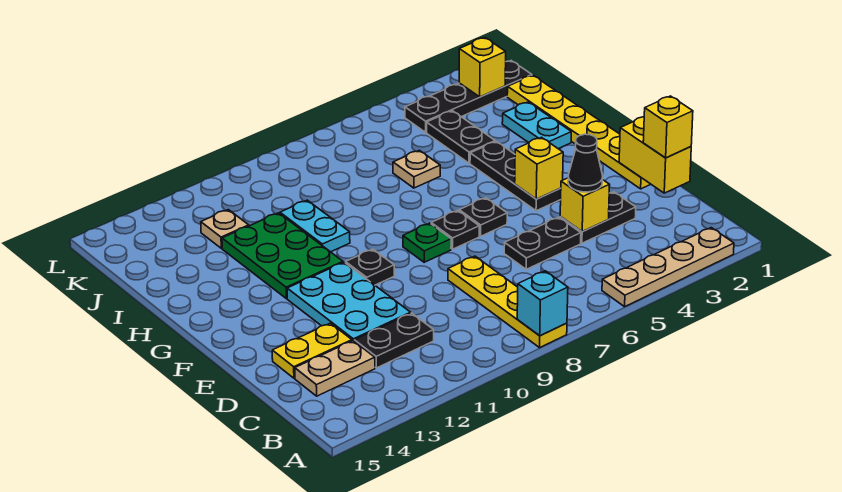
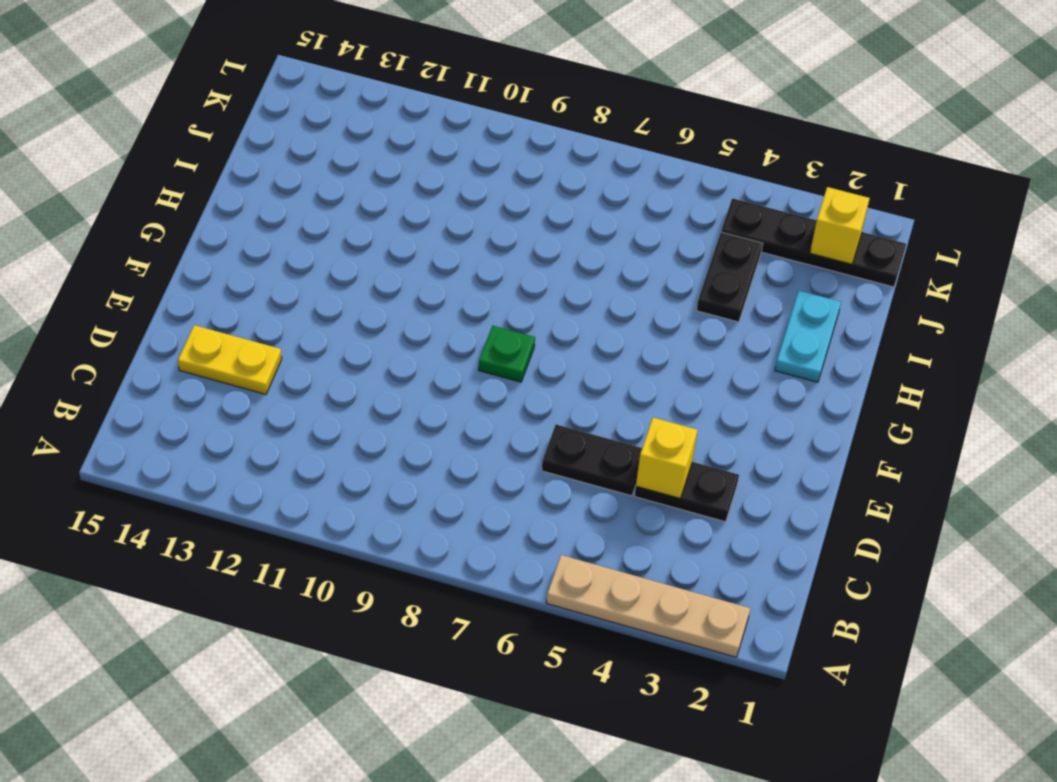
none -> yellow 1x4 plate [448,256,567,348]
none -> black 1x2 plate [354,313,434,368]
none -> tan 1x2 plate [295,341,375,396]

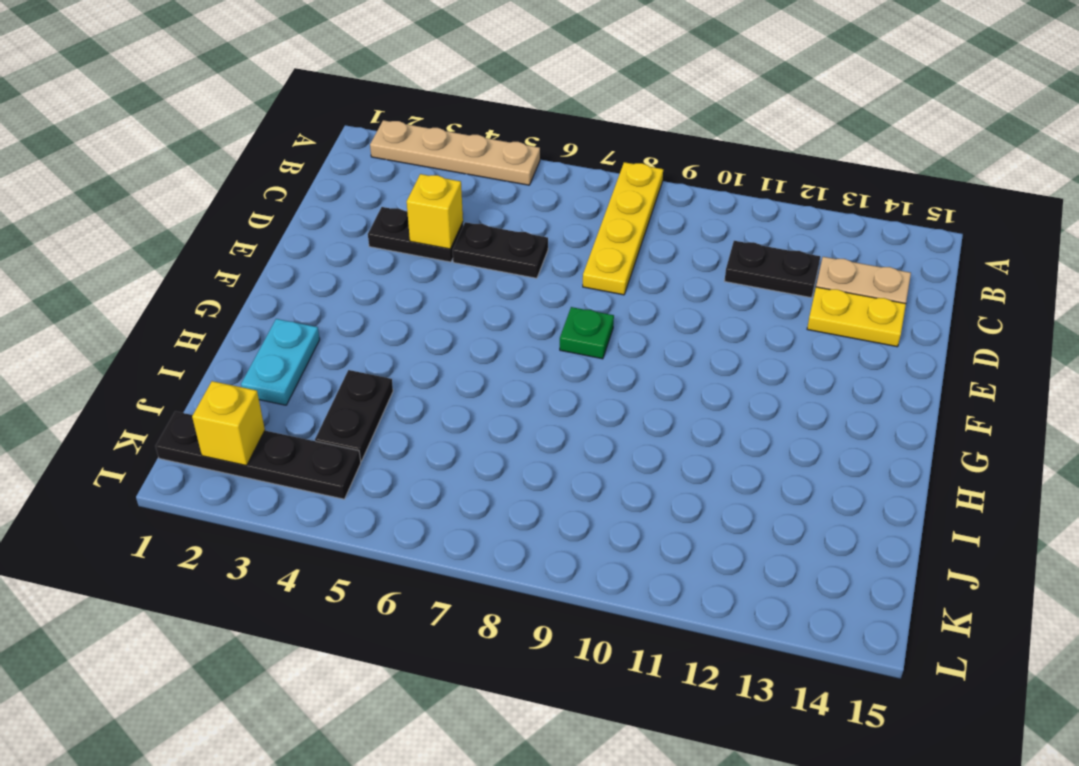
none -> cyan 2x3 plate [287,262,411,341]
none -> yellow 1x6 plate [507,75,651,189]
none -> black 1x3 plate [470,141,561,211]

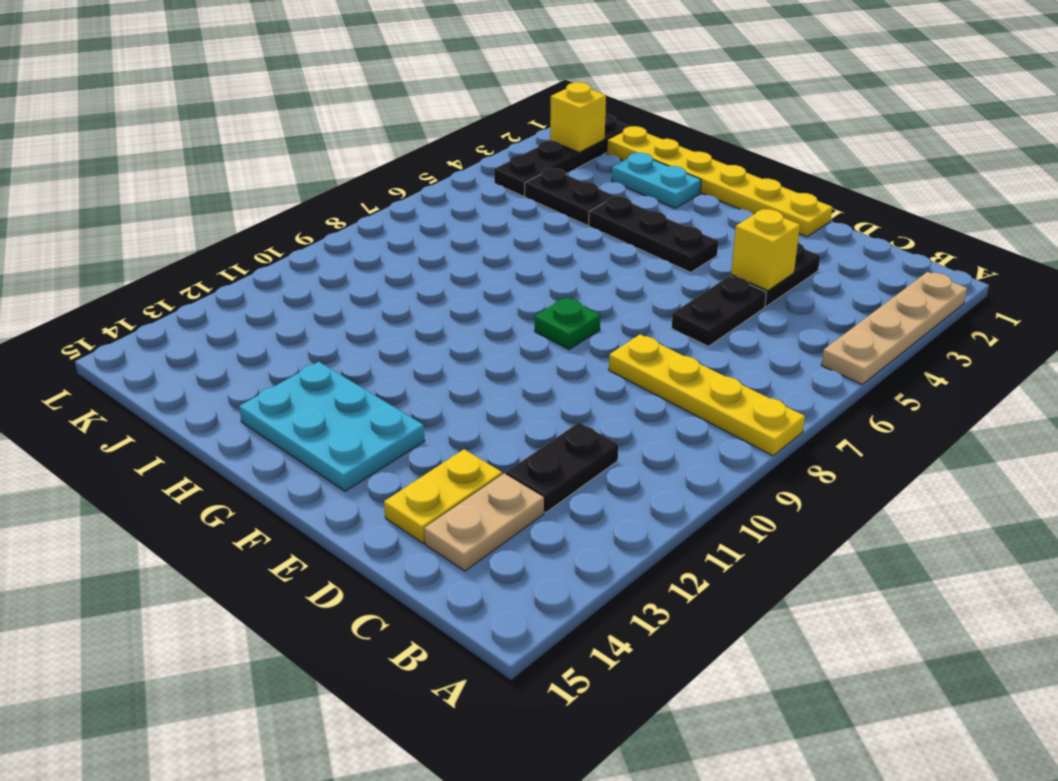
cyan 2x3 plate [239,362,425,491] -> cyan 2x3 plate moved to [287,262,411,341]
none -> black 1x1 plate [459,198,507,236]
none -> black 1x1 plate [431,211,479,249]
none -> black 1x1 plate [346,249,394,285]

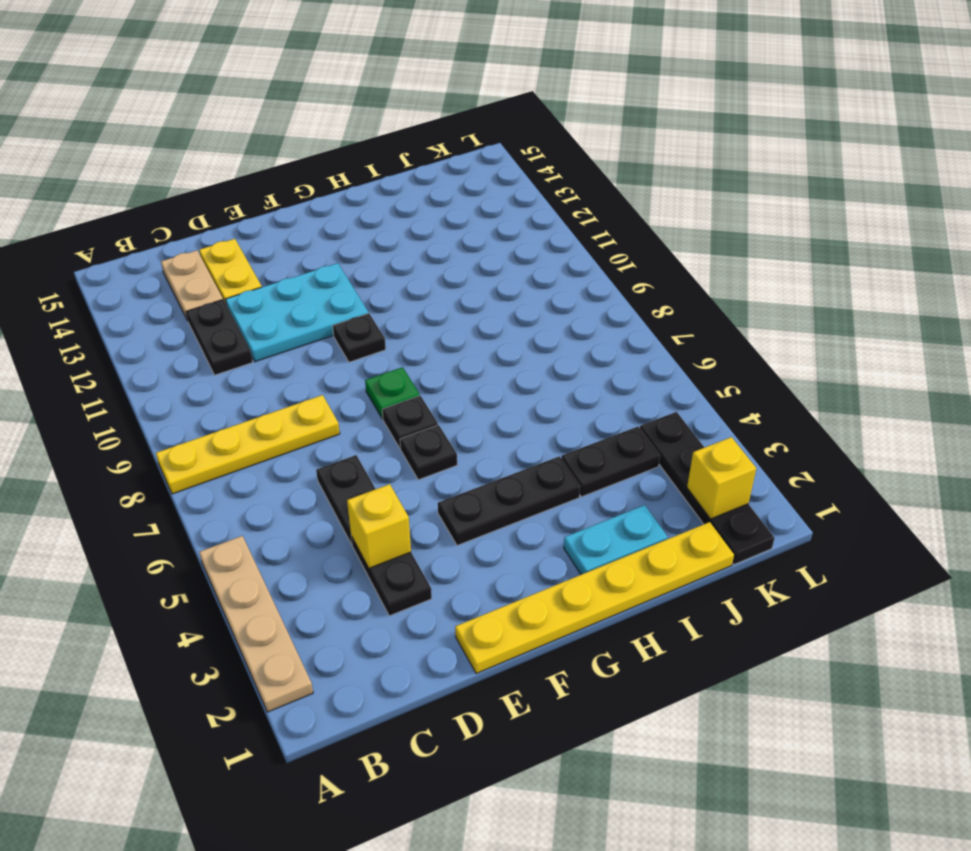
none -> green 2x3 plate [222,213,343,299]
none -> cyan 1x2 plate [280,200,350,252]
none -> tan 1x1 plate [393,150,440,188]

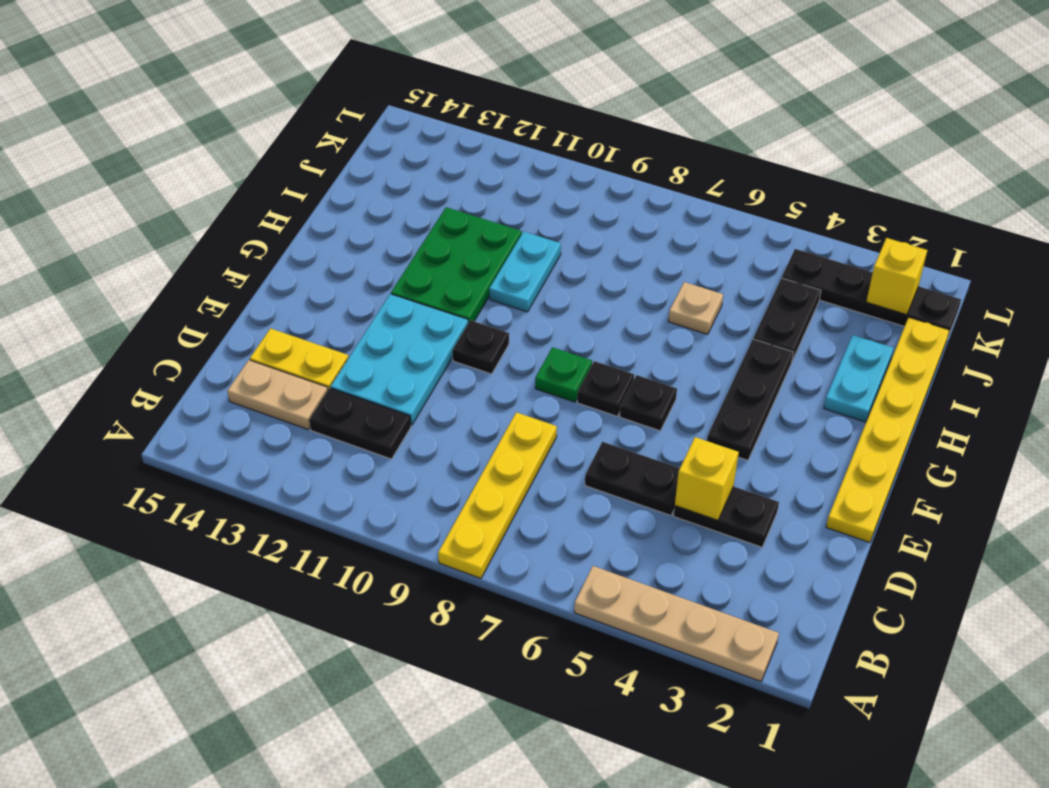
none -> tan 1x1 plate [201,210,249,248]
none -> cyan 1x1 brick [517,271,568,336]
none -> yellow 1x2 brick [619,117,691,193]

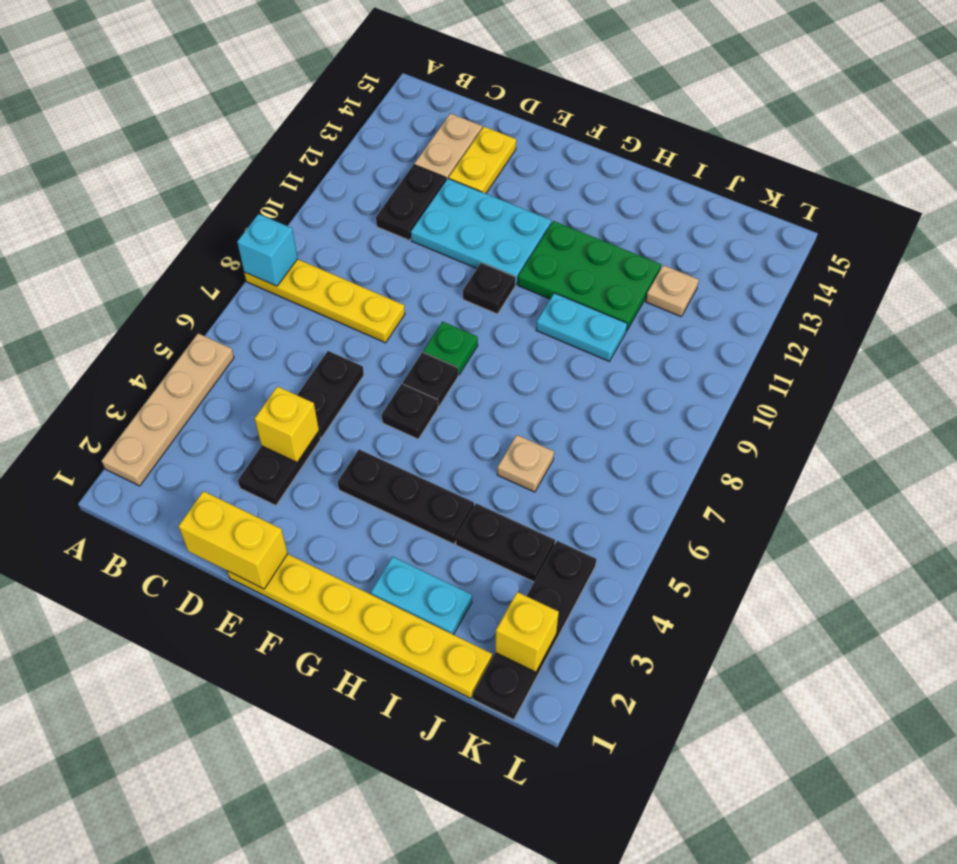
none -> yellow 1x1 brick [515,137,563,199]
none -> yellow 1x1 brick [643,96,693,158]
none -> black 1x1 cone [568,134,603,192]

